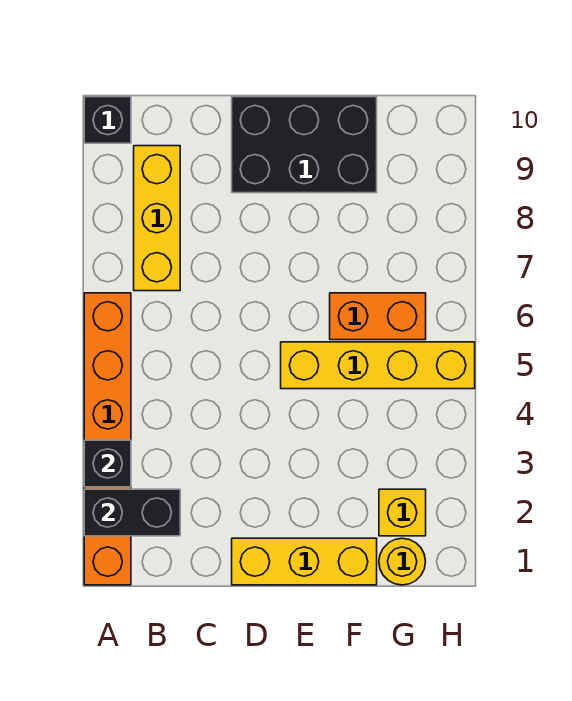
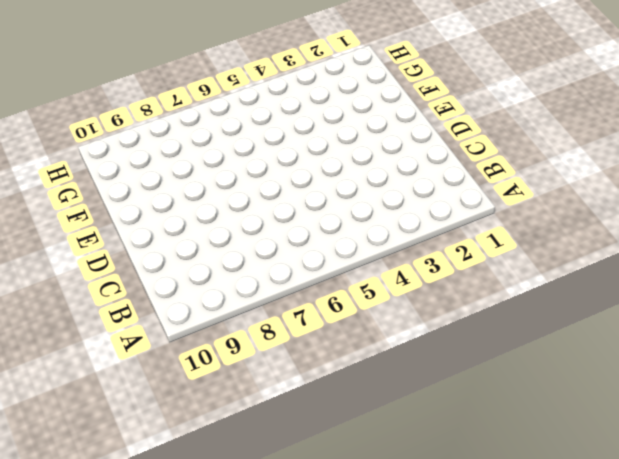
none -> orange 1x6 brick [84,293,131,585]
none -> black 1x1 brick [84,97,131,143]

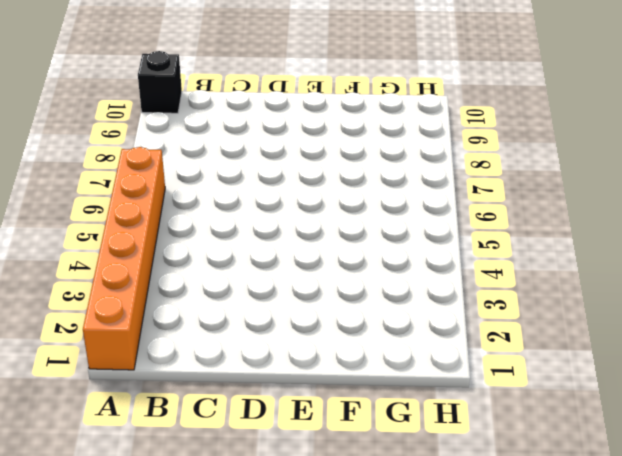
none -> yellow 1x3 brick [134,146,180,291]
none -> yellow 1x3 brick [232,538,377,585]

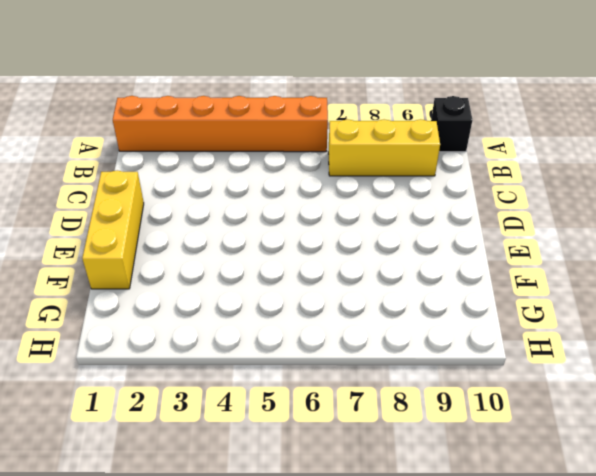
none -> black 2x3 brick [232,97,377,193]
none -> yellow 1x4 brick [281,342,475,389]

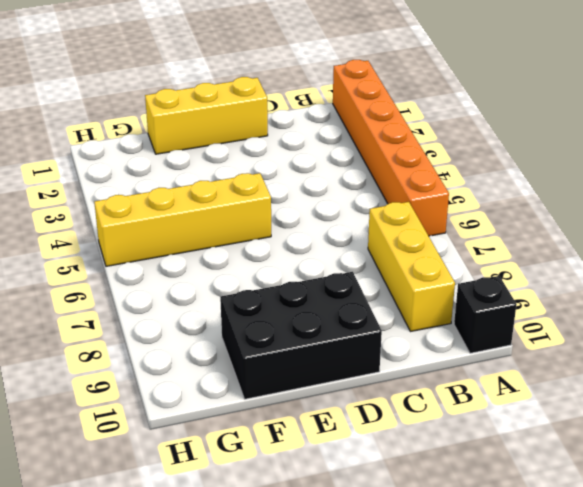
none -> orange 1x2 brick [330,293,426,340]
none -> yellow 1x1 round brick [379,538,426,585]

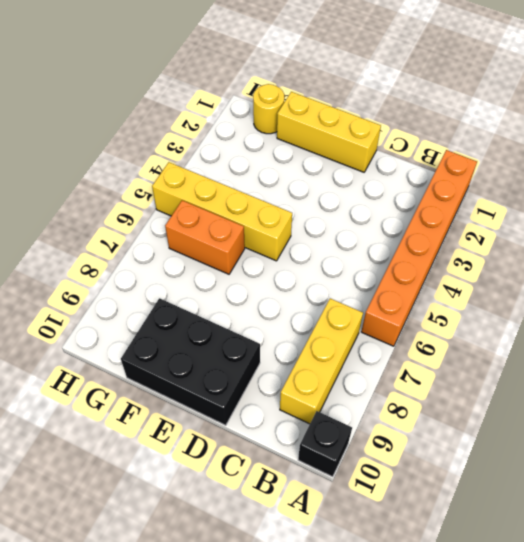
none -> yellow 1x1 brick [379,489,426,536]
none -> black 1x2 brick [84,489,180,536]

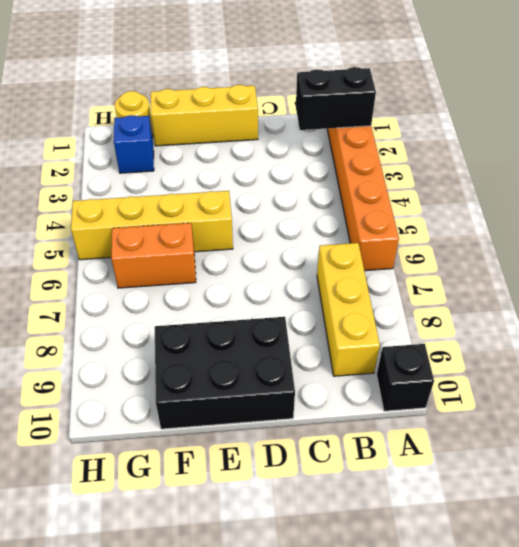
blue 1x1 brick [114,115,154,173] -> yellow 1x1 brick [379,489,426,536]
none -> black 1x1 brick [84,440,131,487]

